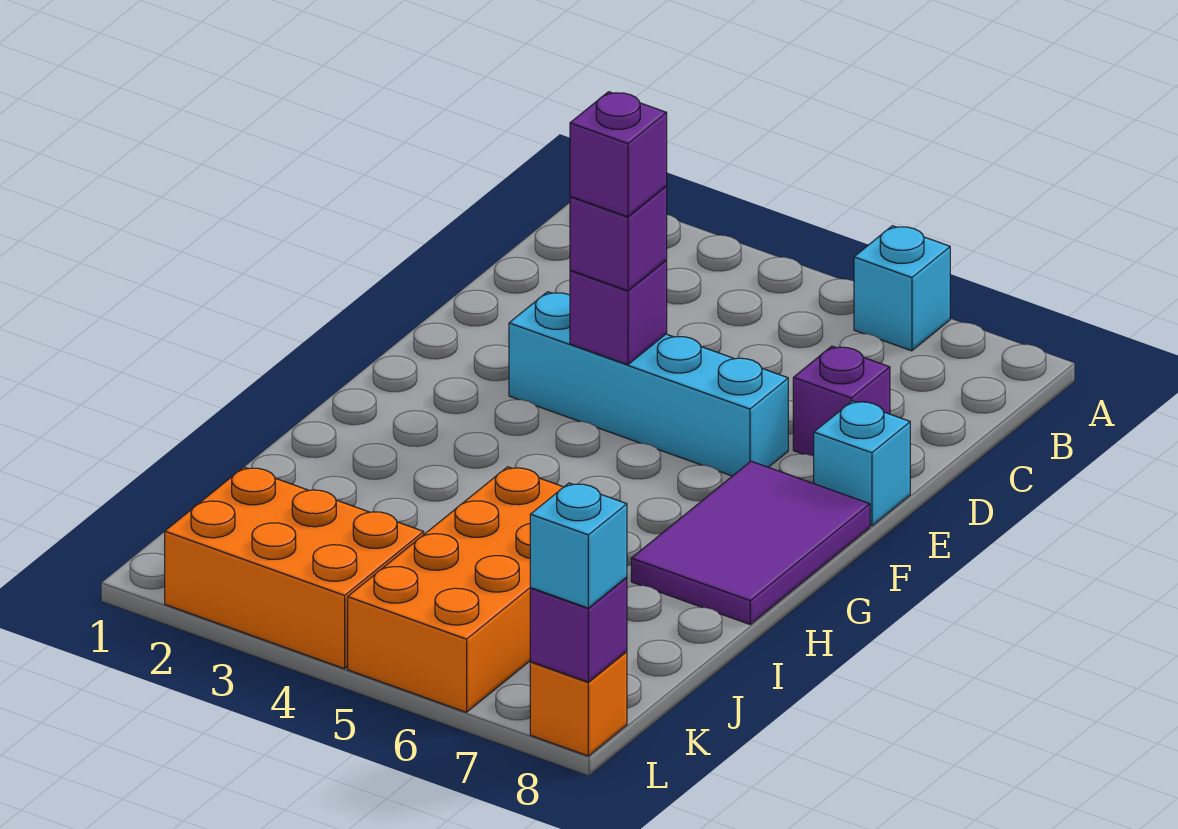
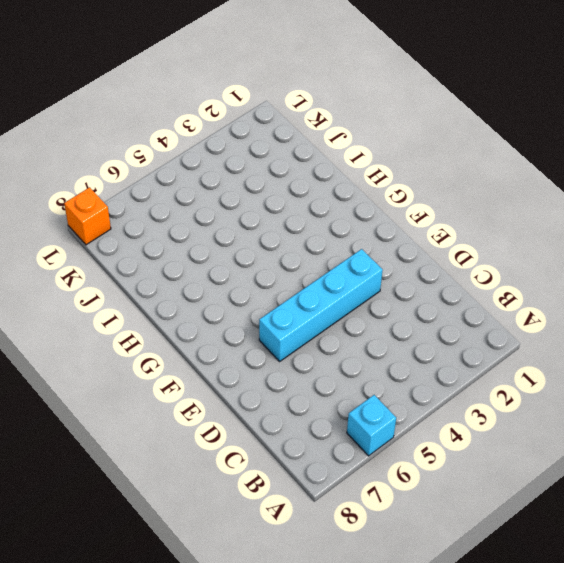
none -> purple 1x1 brick [793,346,890,456]
none -> cyan 1x1 brick [814,401,910,526]
none -> purple 2x3 tile [631,461,870,624]

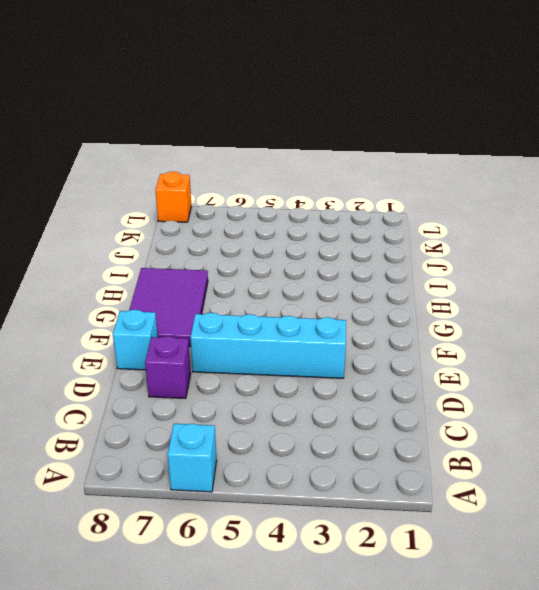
none -> orange 2x4 brick [348,467,563,712]
none -> orange 2x3 brick [165,467,424,669]
none -> purple 1x1 brick [570,260,667,365]

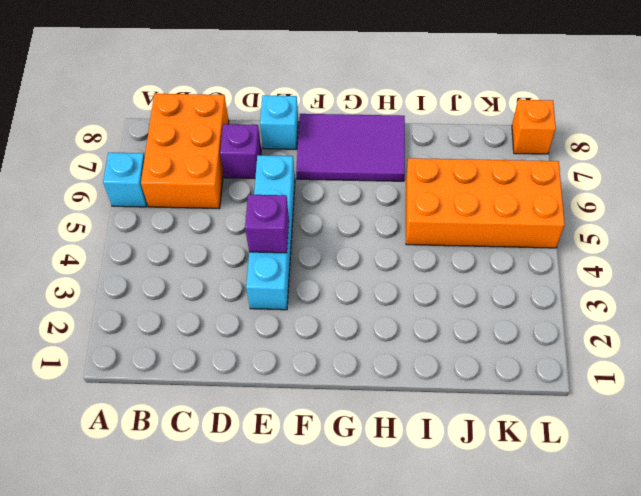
orange 2x3 brick [141,94,229,209] -> orange 2x3 brick moved to [165,467,424,669]
none -> purple 1x1 brick [530,578,627,682]
none -> purple 1x1 brick [570,186,667,291]
none -> cyan 1x1 brick [530,483,627,608]

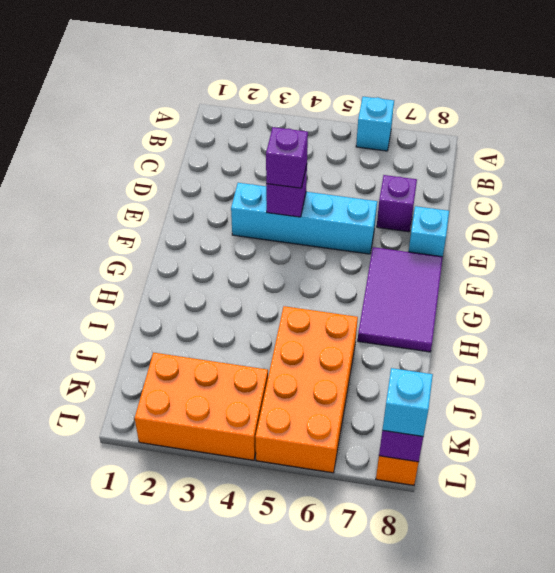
none -> purple 1x1 brick [570,92,667,217]

